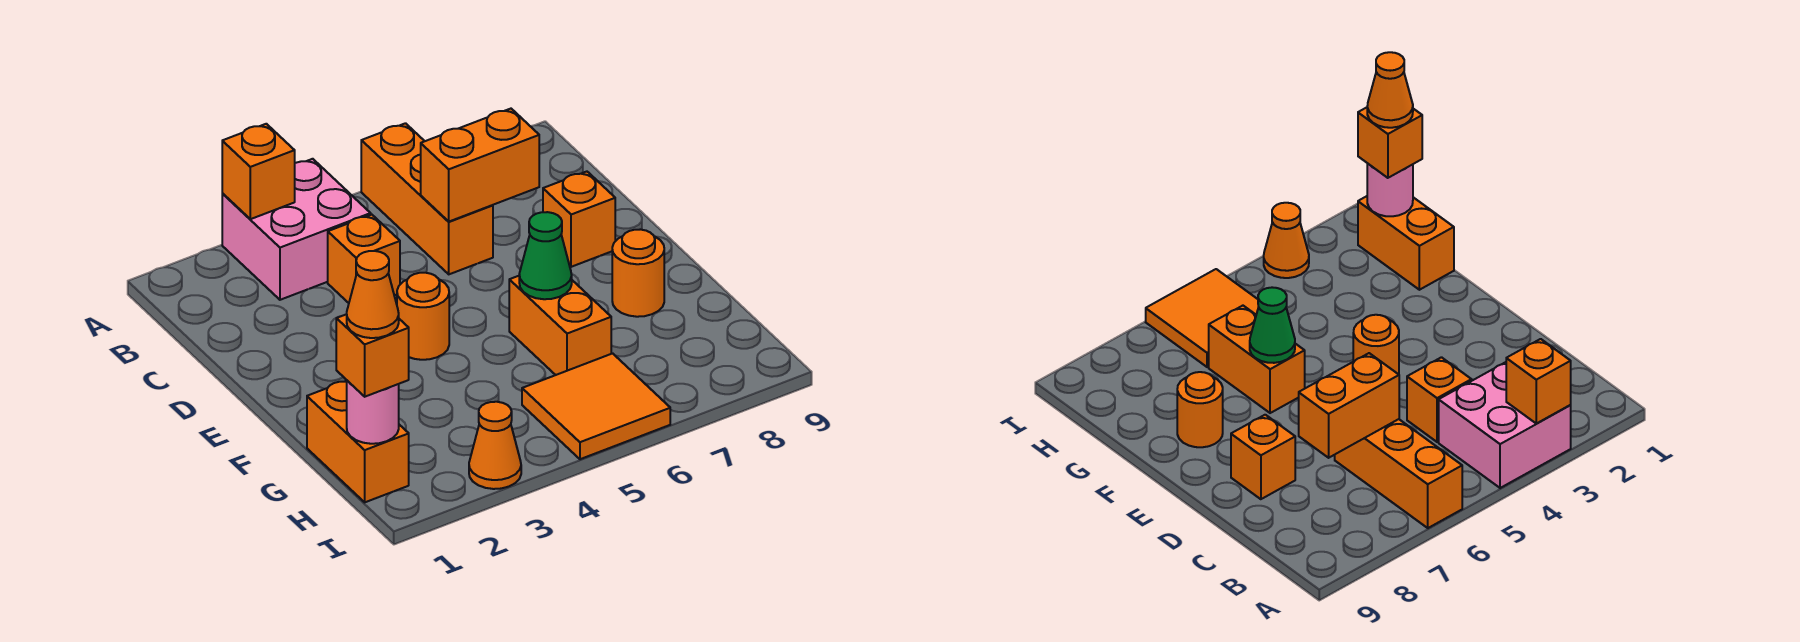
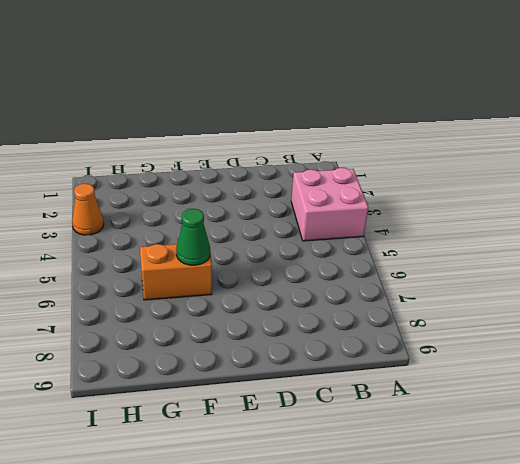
none -> orange 1x3 brick [361,123,493,274]
none -> orange 1x1 brick [328,215,400,303]
none -> orange 1x1 brick [543,172,615,267]

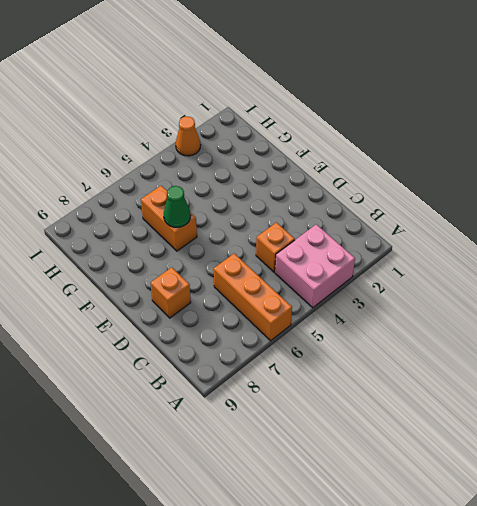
none -> orange 1x1 round brick [397,273,449,360]
none -> orange 1x1 round brick [612,229,664,317]
none -> orange 1x2 brick [307,381,409,502]

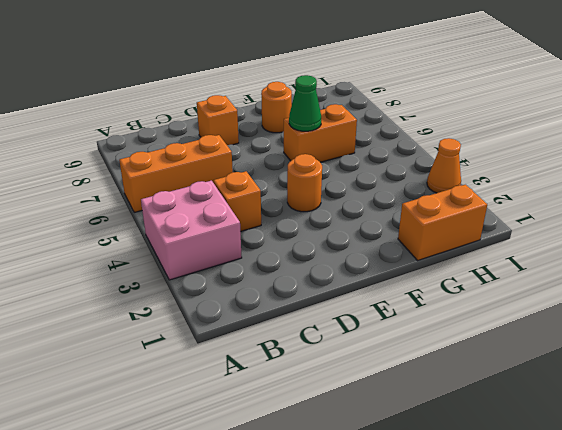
none -> orange 2x2 tile [522,353,670,459]
none -> orange 1x1 brick [222,124,295,219]
none -> orange 1x2 brick [421,109,539,222]

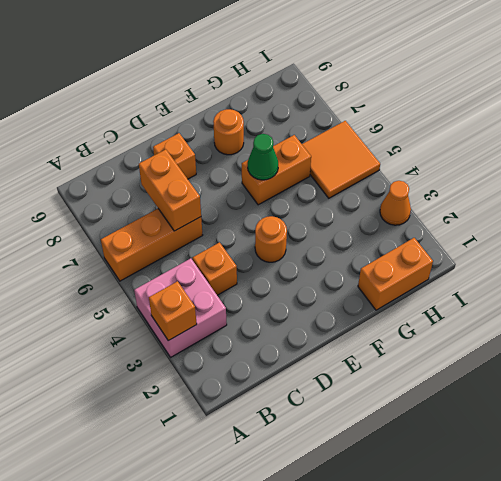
none -> pink 1x1 round brick [347,381,399,444]
none -> orange 1x1 brick [336,314,409,397]
none -> orange 1x1 cone [347,251,399,338]

